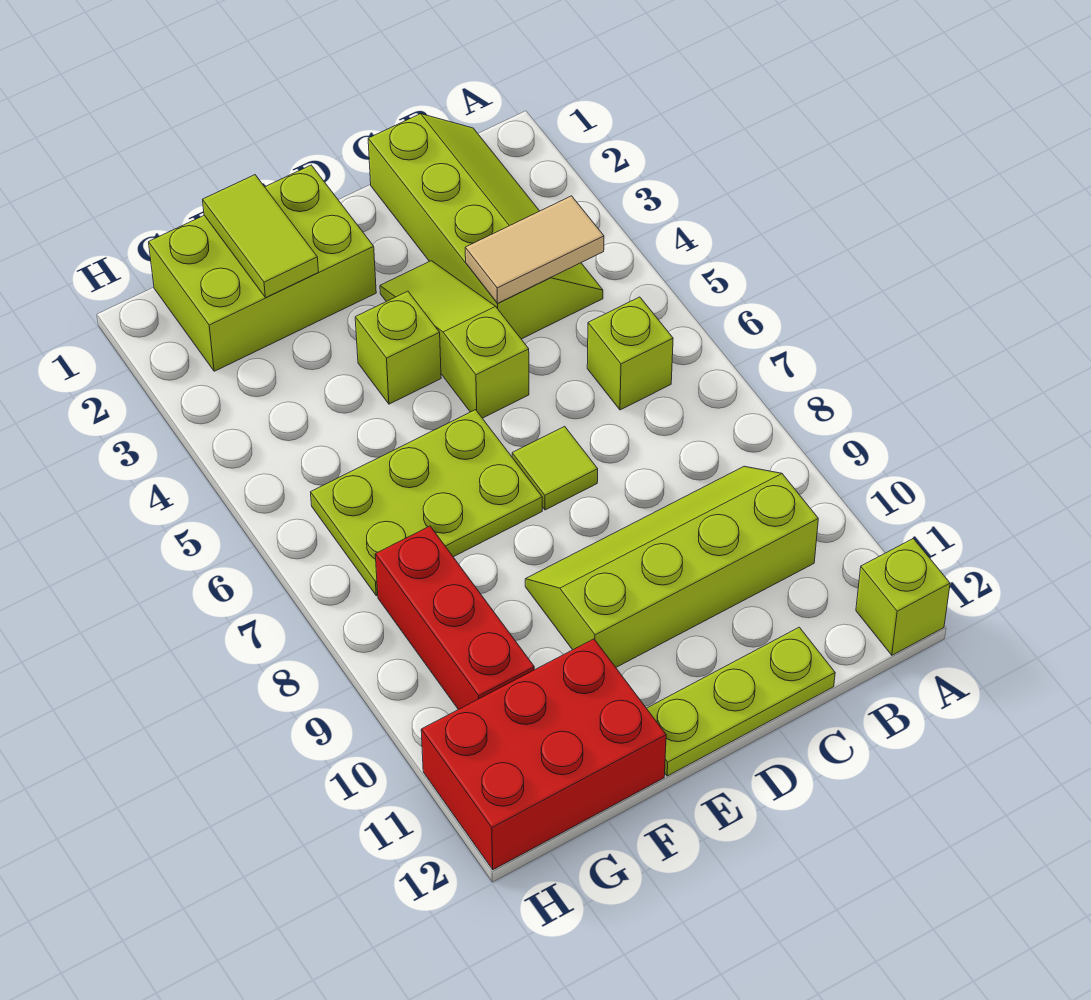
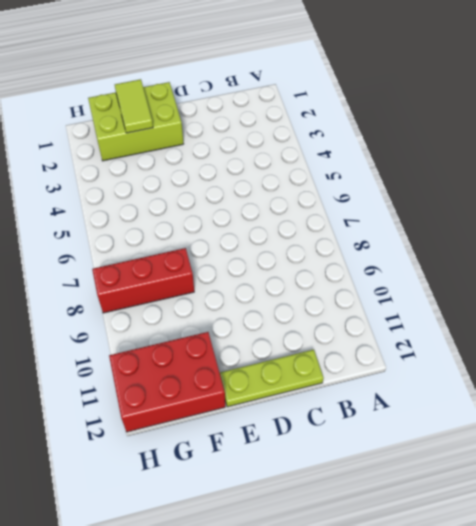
red 1x3 brick [92,248,194,313] -> red 1x3 brick turned to [375,526,534,710]
none -> lime 1x1 brick [856,538,950,655]
none -> lime 2x4 slope [368,114,603,339]
none -> lime 1x1 brick [587,297,673,410]

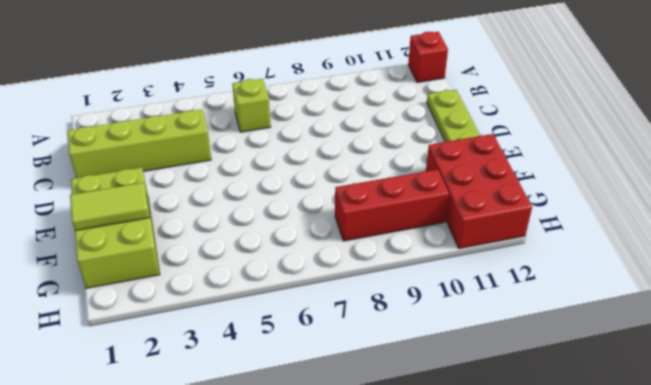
red 1x1 brick [408,32,448,83] -> lime 1x1 brick [856,538,950,655]
none -> lime 2x4 slope [525,466,818,667]
none -> lime 1x3 slope [380,261,529,418]
none -> lime 1x1 tile [512,426,598,510]

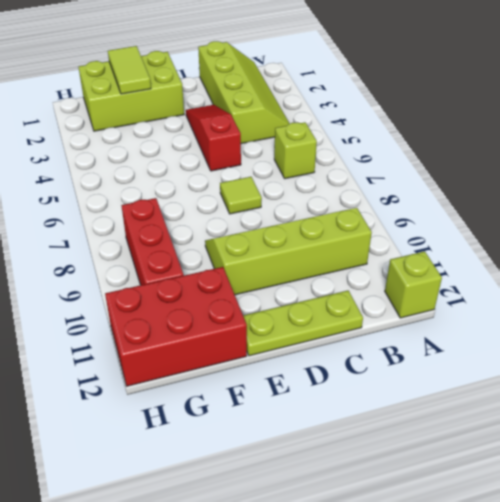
red 1x3 slope [186,105,241,171] -> lime 1x3 slope [380,261,529,418]
none -> lime 1x1 brick [355,291,441,404]
none -> lime 2x3 plate [311,410,542,596]
none -> tan 1x2 tile [465,196,604,303]

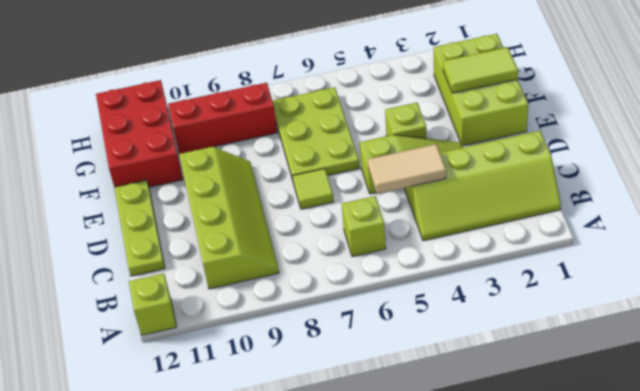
tan 1x2 tile [368,144,446,194] -> tan 1x2 tile turned to [465,196,604,303]

